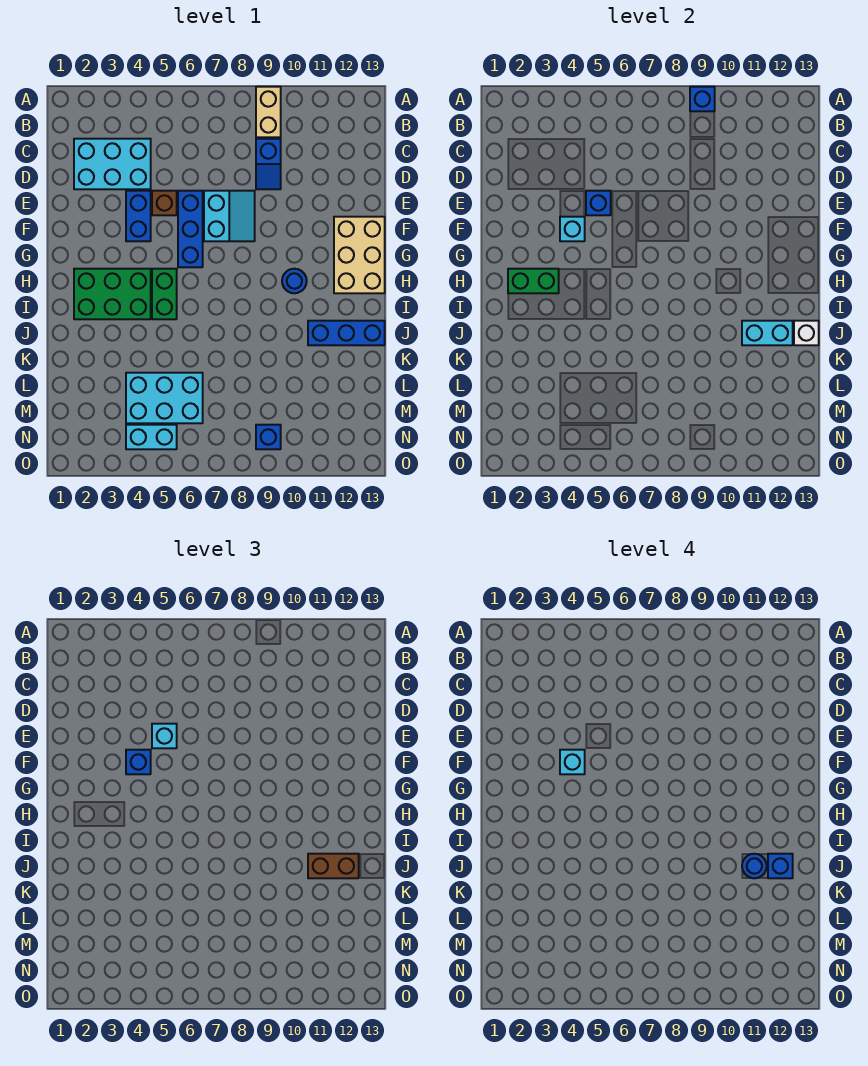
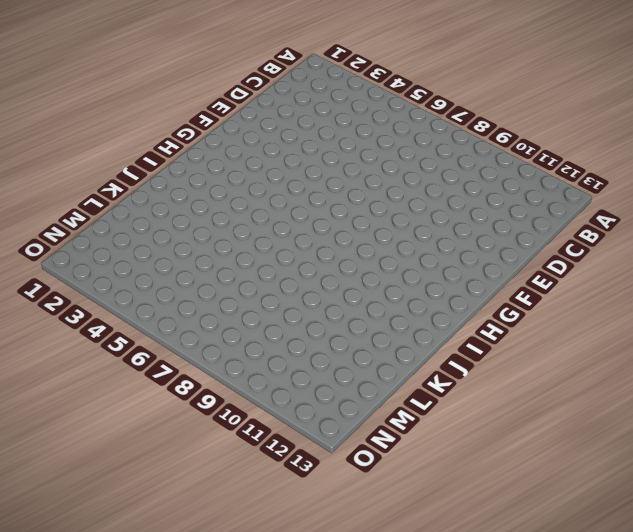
none -> tan 1x2 brick [256,87,281,137]
none -> cyan 2x3 brick [74,139,151,189]
none -> blue 1x2 slope [256,139,281,189]

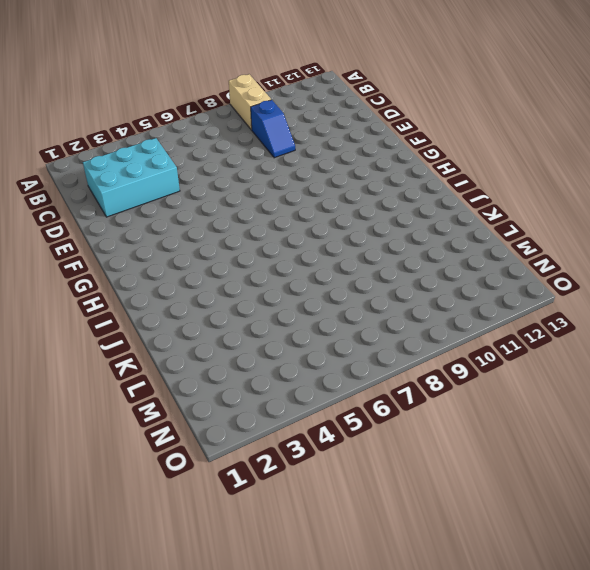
none -> blue 1x2 brick [126,191,151,241]
none -> brown 1x1 brick [152,191,177,215]
none -> blue 1x3 brick [178,191,203,267]

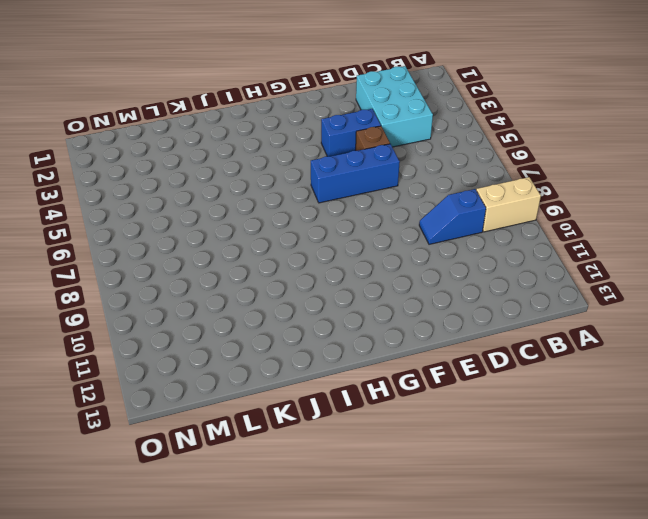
none -> cyan 2x2 slope [204,191,255,241]
none -> tan 2x3 brick [334,217,385,293]
none -> green 2x3 brick [74,269,151,319]

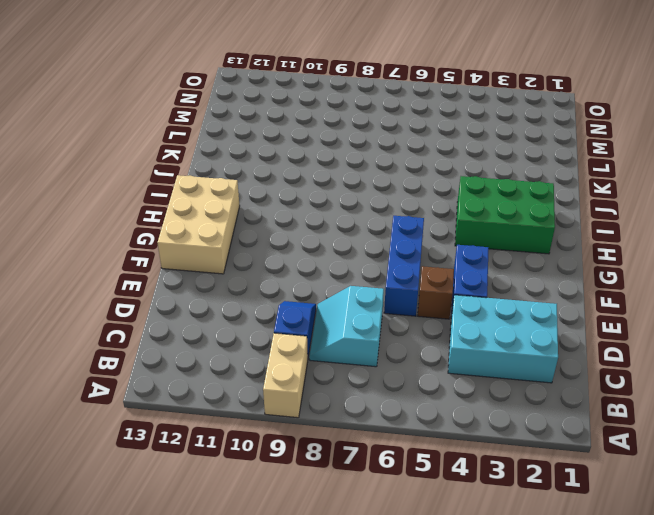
cyan 2x2 slope [309,286,384,367] -> cyan 2x2 slope moved to [204,191,255,241]
none -> green 1x2 brick [152,269,177,319]
none -> blue 1x1 round brick [282,269,307,293]
none -> blue 1x3 brick [308,321,385,345]

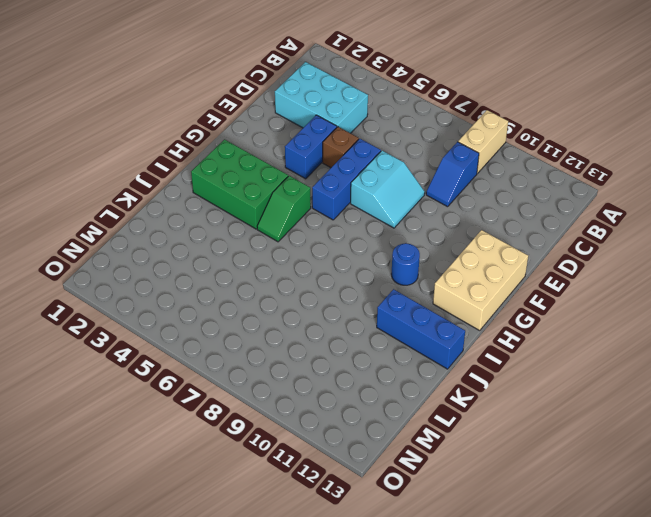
green 1x2 slope [257,176,311,242] -> green 1x2 brick [152,269,177,319]
none -> cyan 2x3 brick [126,373,203,423]
none -> cyan 1x2 brick [126,425,177,449]
none -> blue 1x1 brick [256,425,281,449]

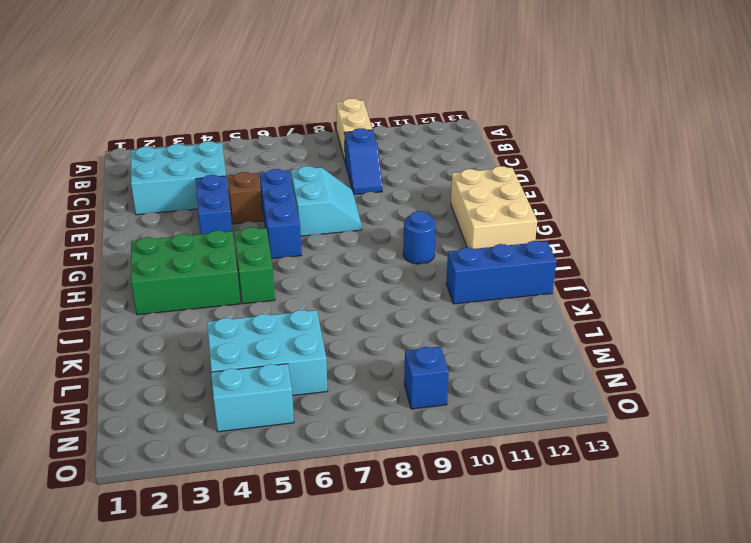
none -> blue 1x1 brick [690,87,715,111]
none -> blue 1x1 brick [586,191,611,215]
none -> cyan 1x1 brick [560,217,585,241]

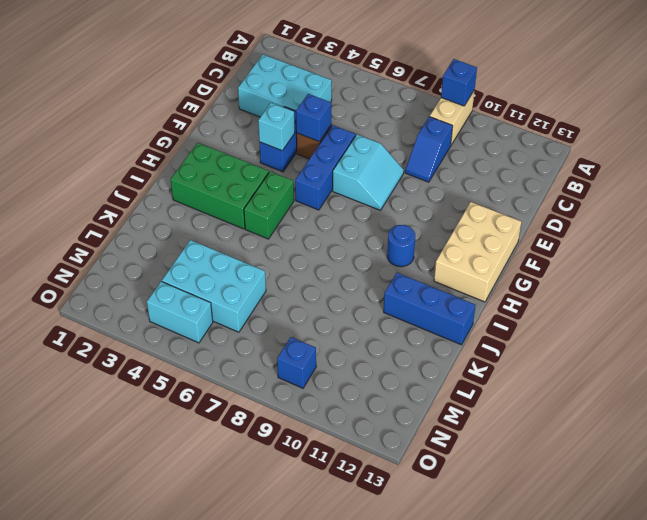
none -> green 1x2 brick [508,269,559,293]
none -> cyan 1x2 brick [742,321,793,345]
none -> white 1x1 brick [794,321,819,345]

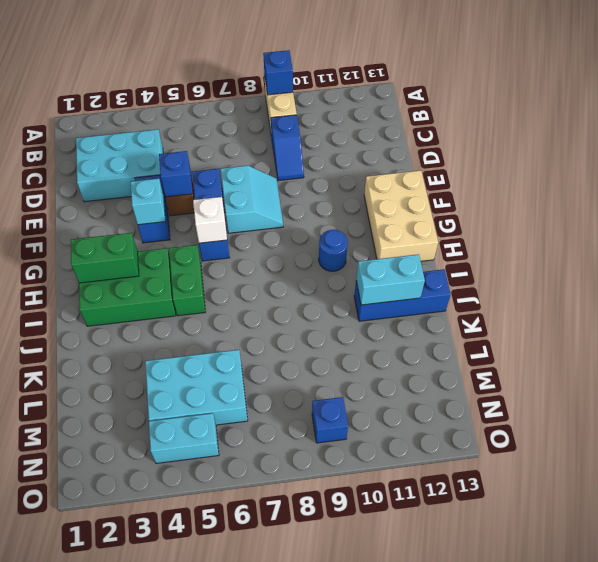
white 1x1 brick [193,197,227,243] -> white 1x1 brick moved to [794,321,819,345]
none -> cyan 1x1 brick [152,724,177,748]
none -> blue 1x1 brick [126,750,151,774]
none -> brown 1x2 brick [308,854,359,878]

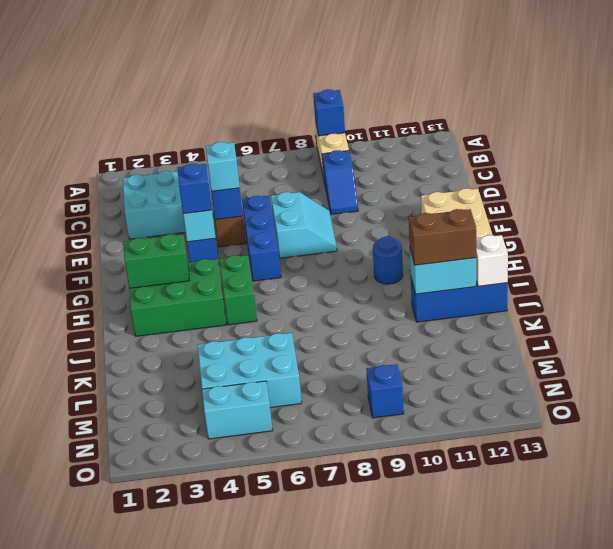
none -> cyan 1x1 brick [560,750,585,774]
none -> blue 1x1 round brick [742,854,767,878]
none -> blue 1x1 brick [768,854,793,878]

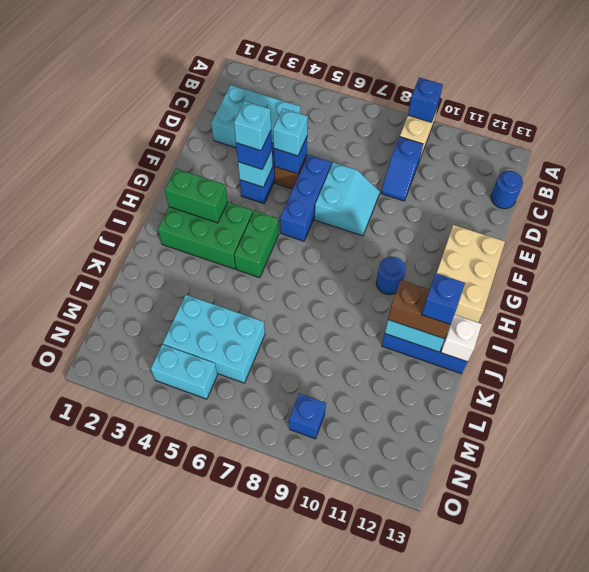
blue 1x1 round brick [491,171,523,209] -> blue 1x1 round brick moved to [742,854,767,878]

